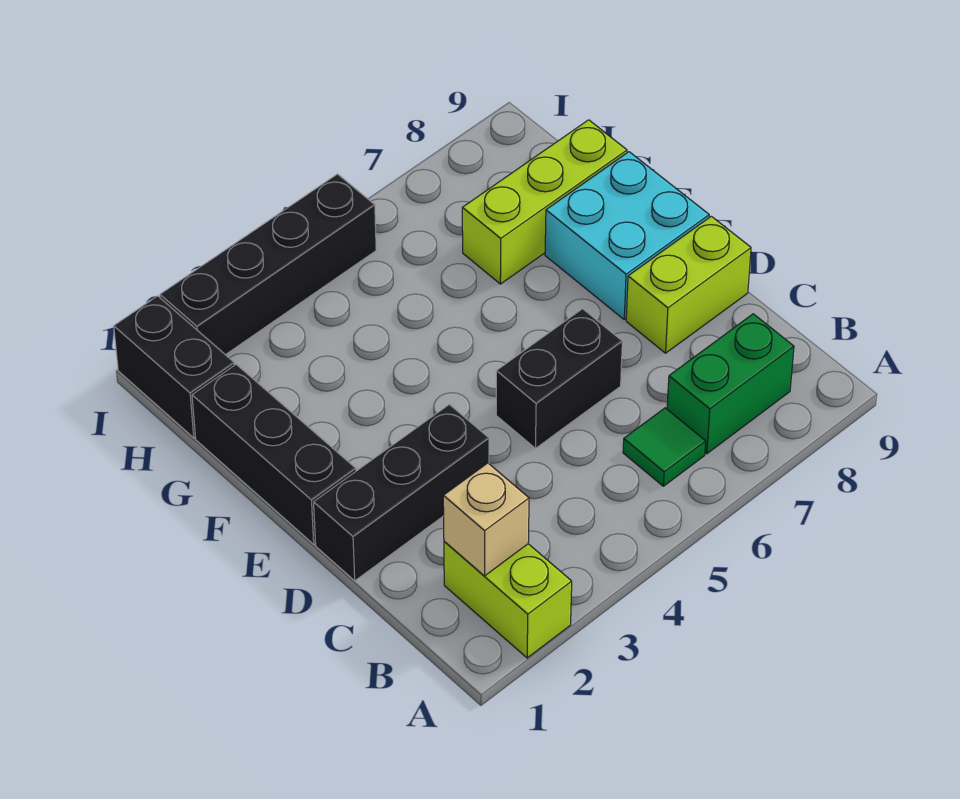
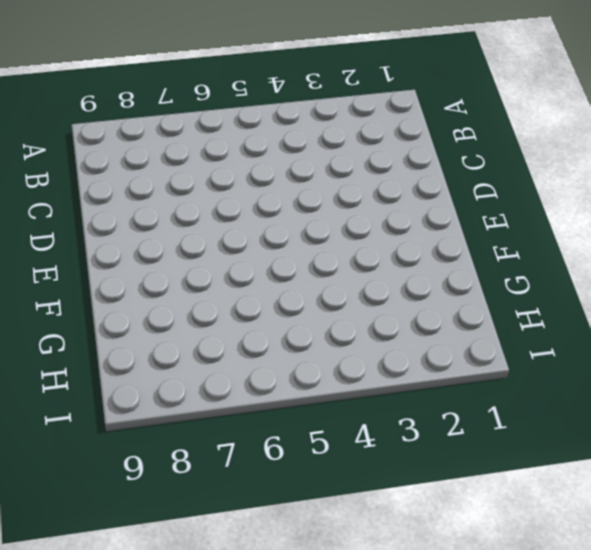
none -> lime 1x2 brick [444,541,572,658]
none -> green 1x1 tile [623,408,706,486]
none -> green 1x2 brick [667,314,794,454]

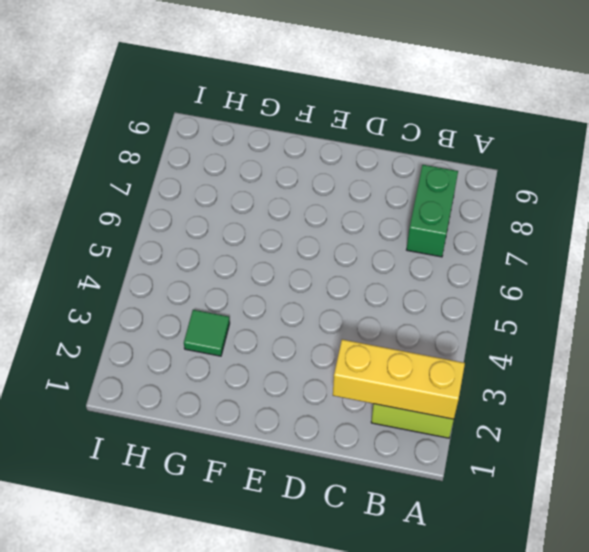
yellow 1x3 brick [333,339,465,419] -> tan 1x1 brick [443,463,529,576]
green 1x1 tile [184,310,230,356] -> green 1x1 tile moved to [623,408,706,486]
none -> black 1x3 brick [314,404,489,581]
none -> black 1x2 brick [496,309,622,448]
none -> lime 1x2 brick [626,216,751,353]

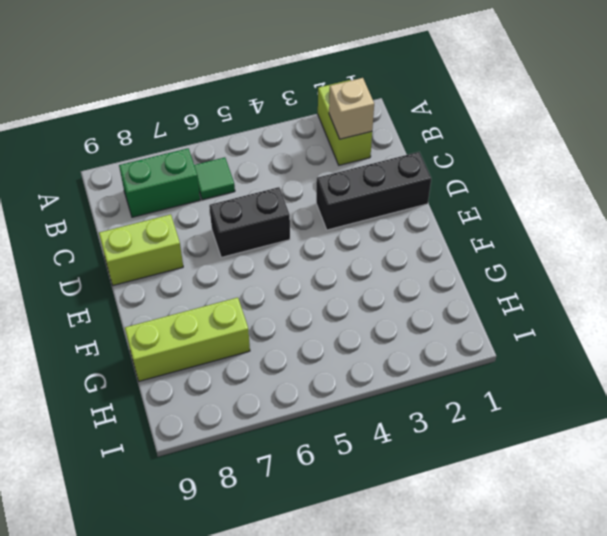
none -> black 1x3 brick [192,364,356,544]
none -> cyan 2x2 brick [545,152,709,319]
none -> black 1x2 brick [114,296,234,438]

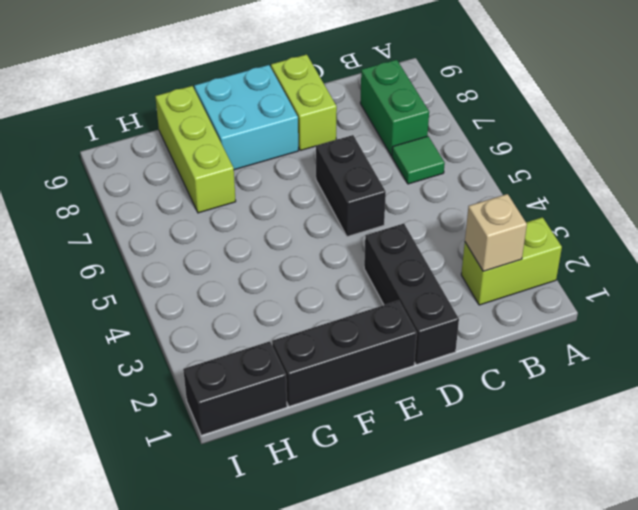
none -> black 1x4 brick [160,174,376,355]

